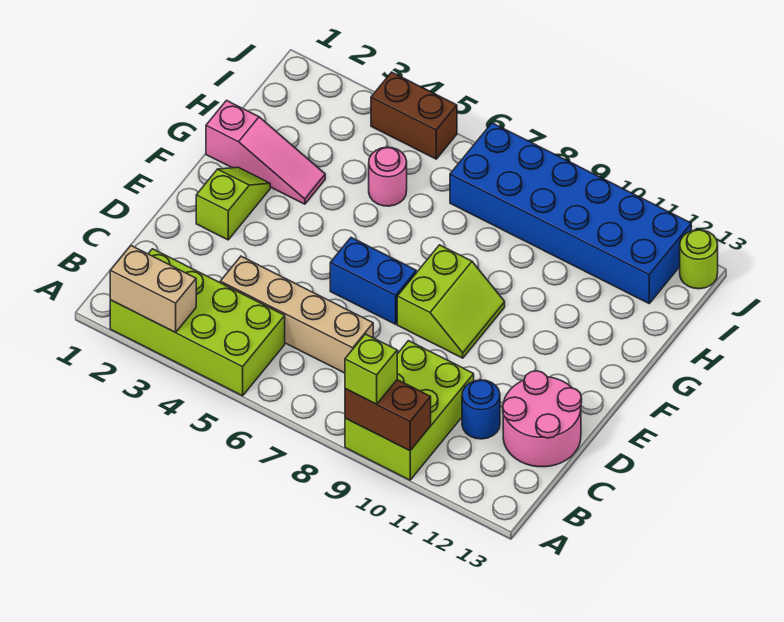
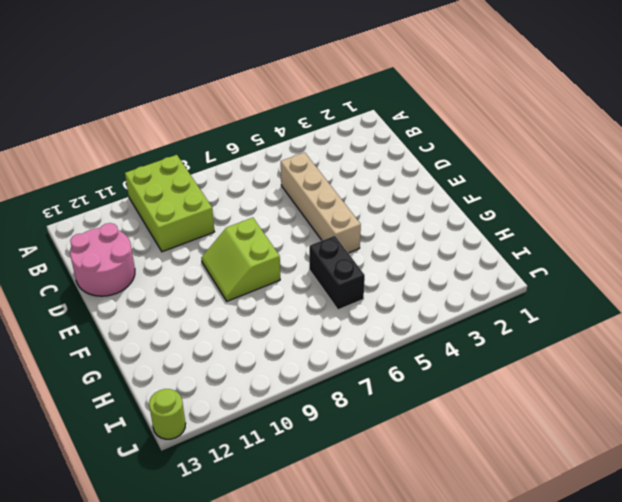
tan 1x4 brick [281,152,361,253] -> tan 1x4 brick turned to [220,256,373,373]
black 1x2 brick [309,236,365,310] -> none
none -> lime 2x4 brick [110,249,285,396]
none -> blue 1x1 round brick [462,380,500,439]
none -> lime 1x2 slope [196,167,270,240]

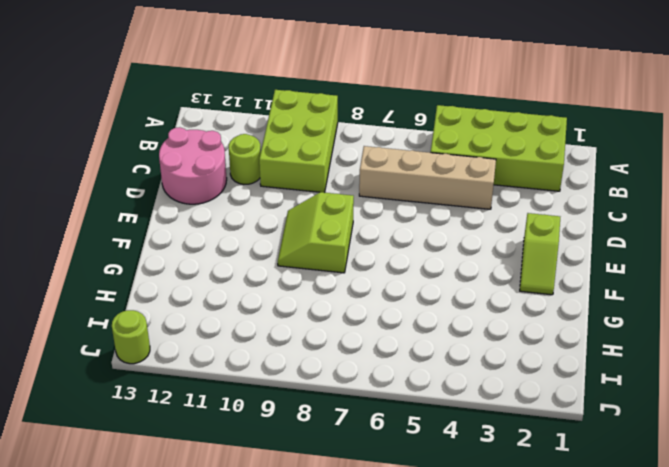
lime 1x1 round brick [229,134,261,184] -> blue 1x1 round brick [462,380,500,439]
none -> blue 1x2 brick [330,238,416,324]
none -> pink 1x3 slope [206,100,325,204]
none -> pink 1x1 round brick [369,147,407,206]

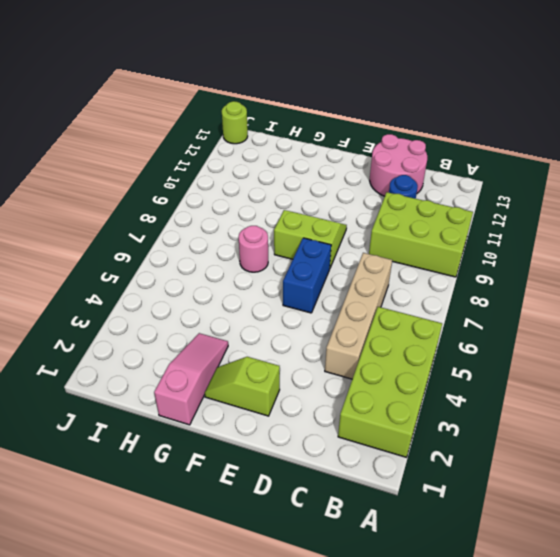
pink 1x1 round brick [238,226,268,272] -> pink 1x1 round brick moved to [369,147,407,206]
none -> blue 2x6 brick [450,123,691,303]
none -> brown 1x2 brick [371,72,457,159]
none -> tan 1x2 brick [110,246,196,332]

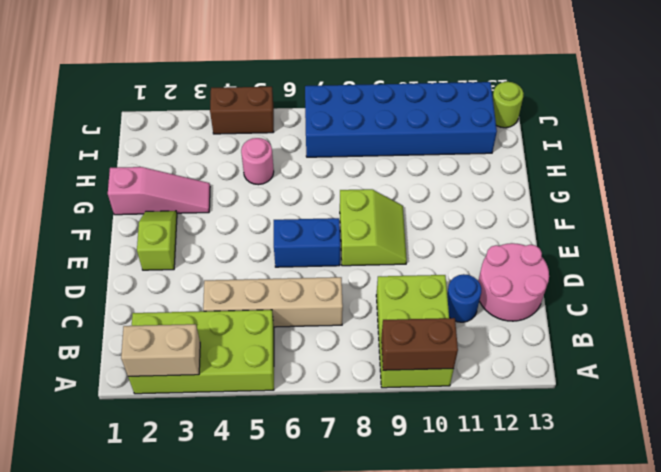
none -> lime 1x1 brick [345,334,397,404]

